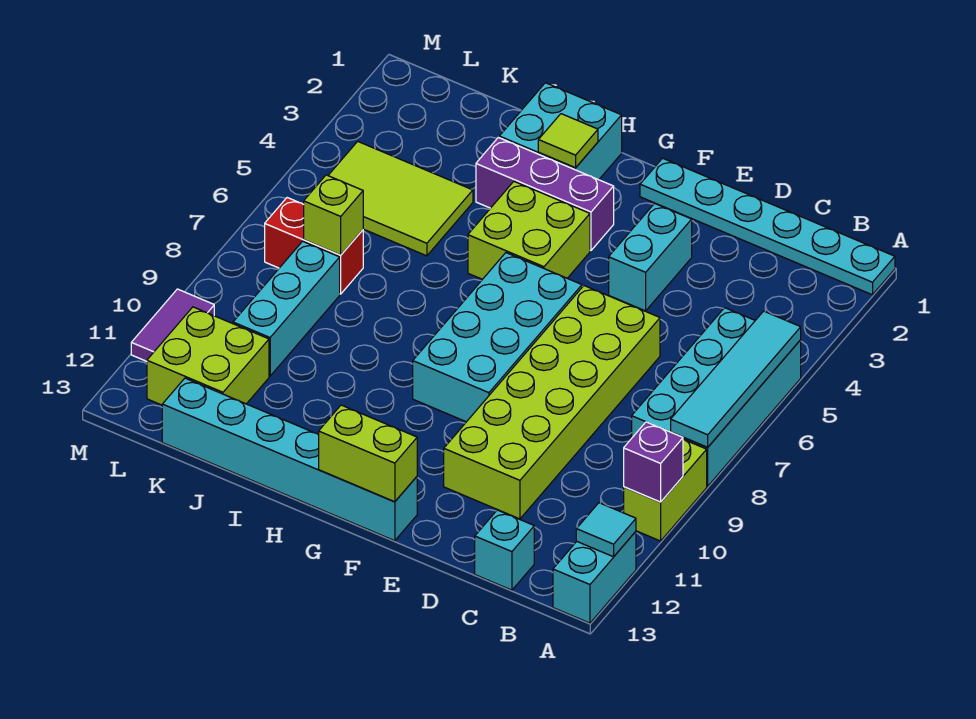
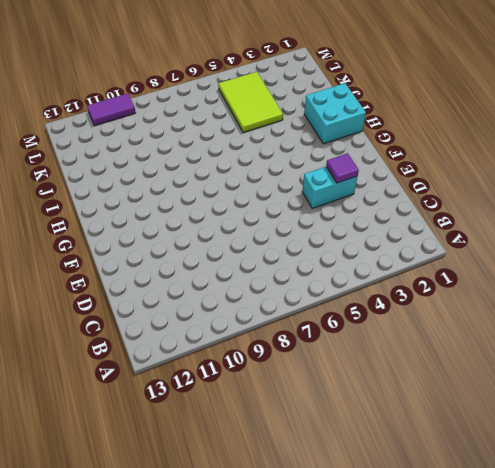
purple 1x1 tile [326,153,359,183] -> none
none -> cyan 1x6 plate [640,158,895,295]
none -> cyan 2x4 brick [632,308,801,486]
none -> lime 1x2 brick [624,439,707,541]

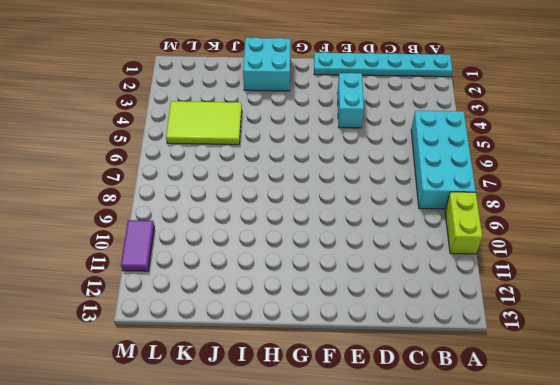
none -> cyan 1x2 brick [553,532,636,623]
none -> cyan 1x1 brick [475,510,534,590]
none -> lime 2x6 brick [444,286,660,519]

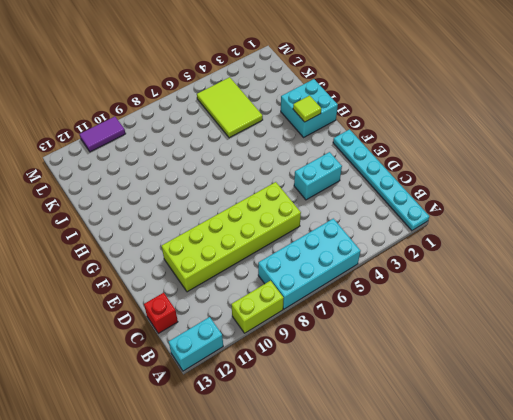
red 1x1 brick [144,293,178,333] -> cyan 1x1 brick [475,510,534,590]
none -> cyan 2x4 brick [413,253,582,422]
none -> cyan 1x6 brick [162,378,417,541]
none -> purple 1x3 brick [476,137,614,250]

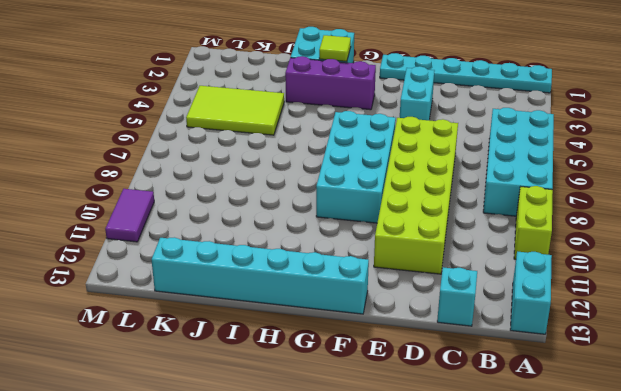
none -> lime 2x2 brick [468,182,590,279]
none -> red 1x2 brick [265,198,363,294]
none -> cyan 1x3 brick [233,241,340,376]

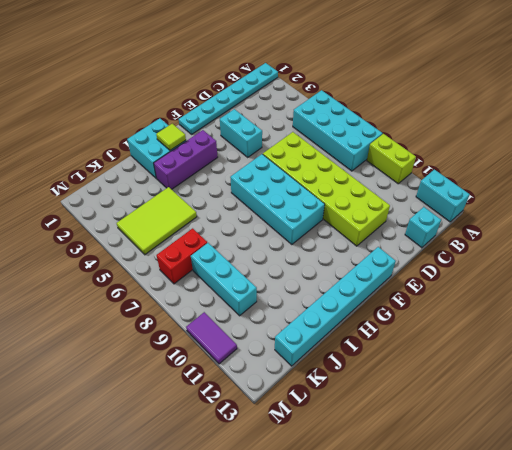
none -> lime 2x2 brick [468,182,590,279]
none -> lime 2x2 brick [147,307,269,405]
none -> cyan 1x4 tile [671,311,801,447]

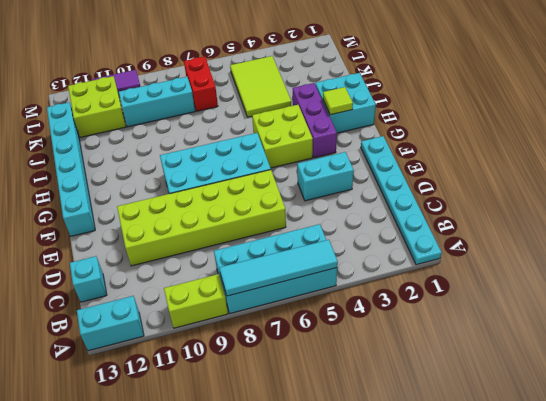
none -> purple 1x1 brick [624,422,683,502]
none -> cyan 1x1 tile [576,503,636,557]
none -> lime 1x2 brick [318,405,417,502]

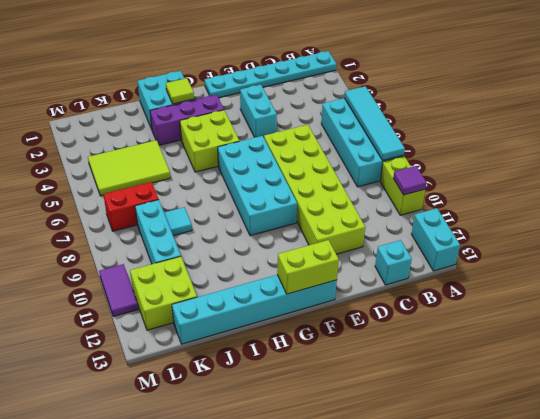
purple 1x1 tile [393,166,427,195] -> purple 1x1 brick [624,422,683,502]
cyan 1x1 tile [164,207,192,236] -> cyan 1x1 tile moved to [576,503,636,557]
none -> lime 1x1 brick [303,175,363,255]

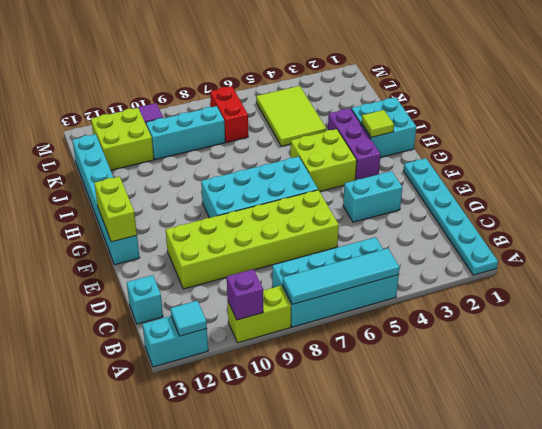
none -> lime 1x1 brick [303,175,363,255]

